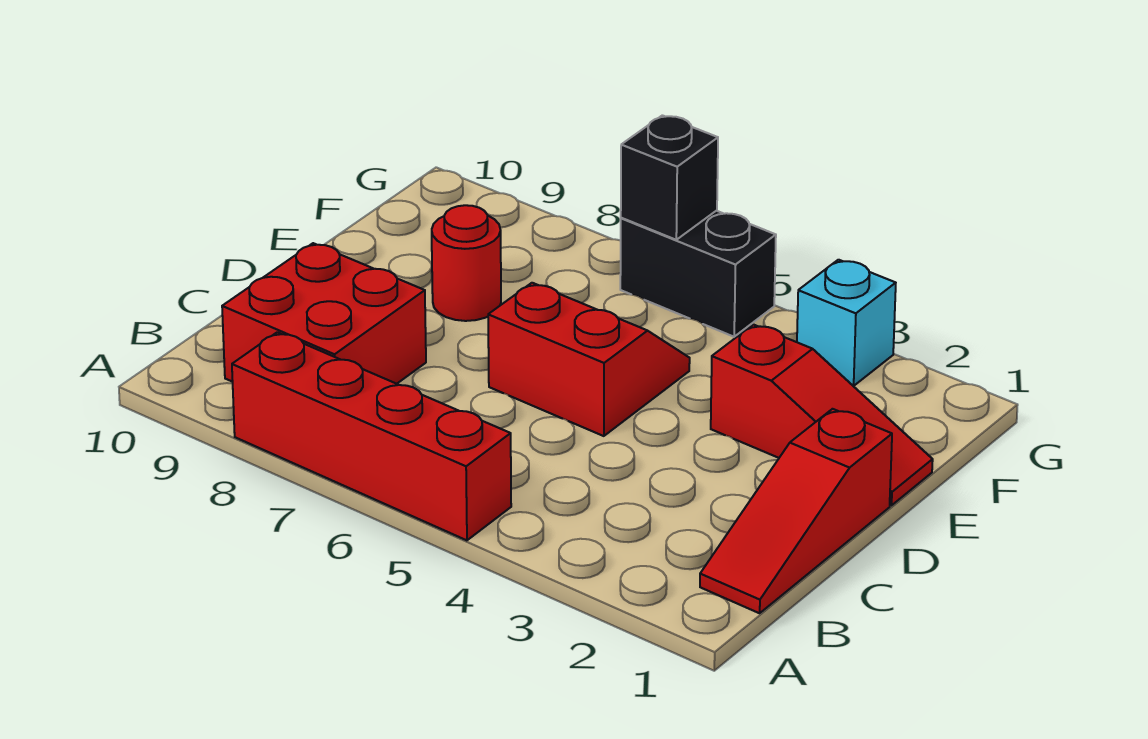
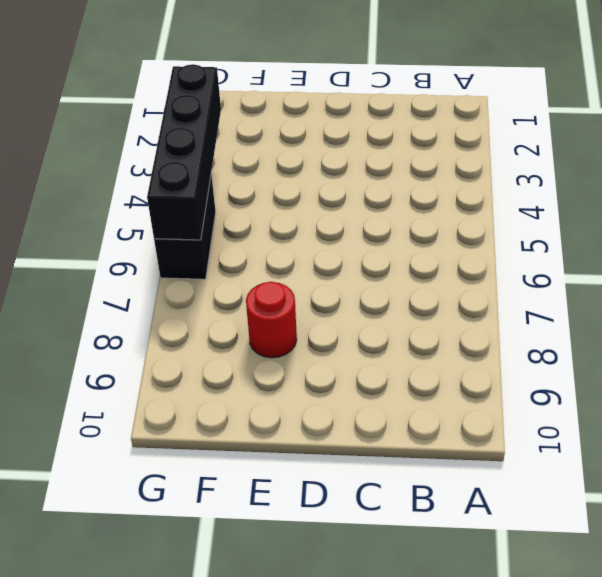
black 1x4 brick [147,64,221,240] -> black 1x1 brick [621,115,718,240]
none -> red 1x4 brick [232,332,511,540]
none -> red 1x3 slope [700,409,892,613]

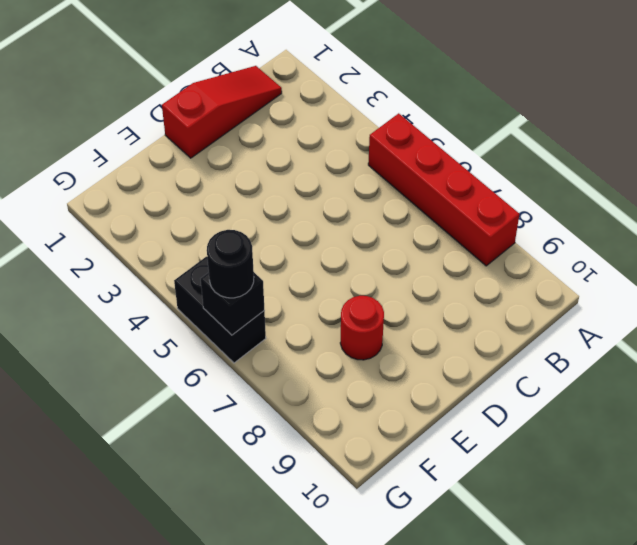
black 1x1 round brick [207,230,254,298] -> none
none -> red 2x2 brick [222,243,426,384]
none -> red 2x2 slope [488,283,690,436]

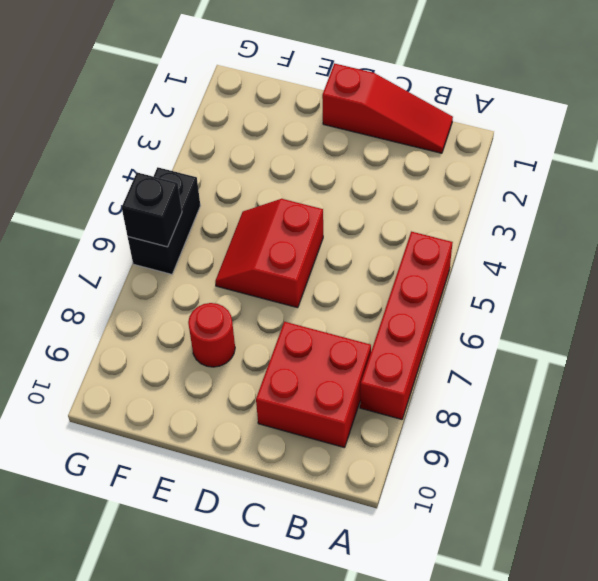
none -> red 1x3 slope [711,324,933,505]
none -> cyan 1x1 brick [797,260,896,386]

